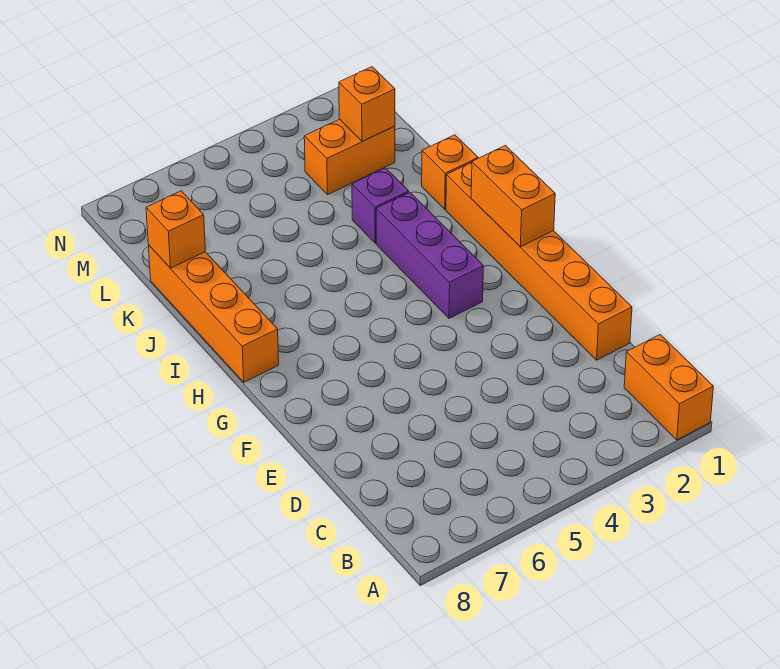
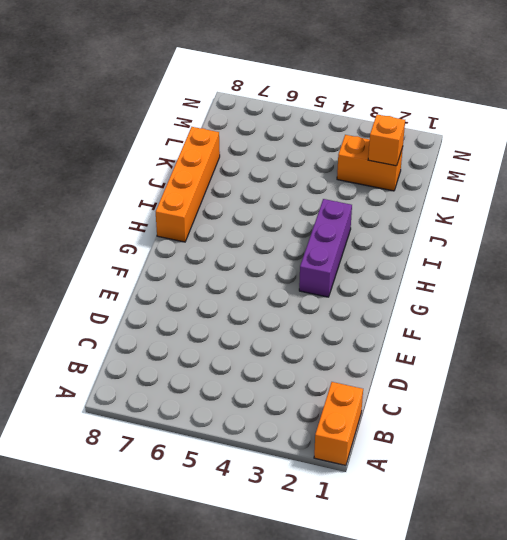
none -> orange 1x6 brick [446,162,632,360]
none -> orange 1x1 brick [422,135,478,209]

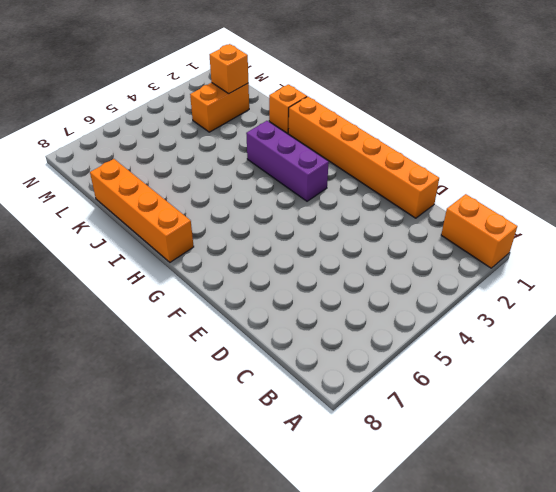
none -> purple 1x1 brick [352,168,409,243]
none -> orange 1x2 brick [471,145,555,247]

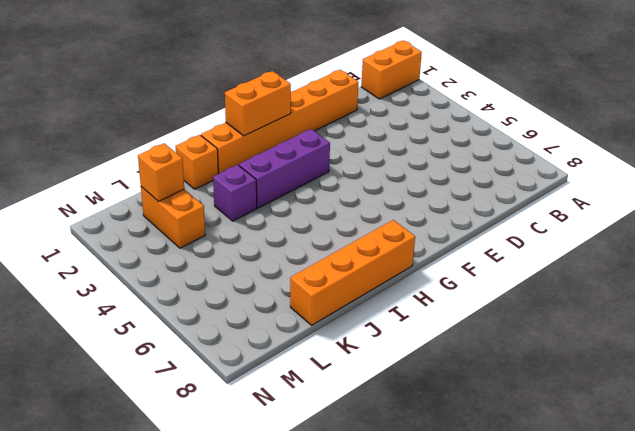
none -> orange 1x1 brick [146,191,205,268]

